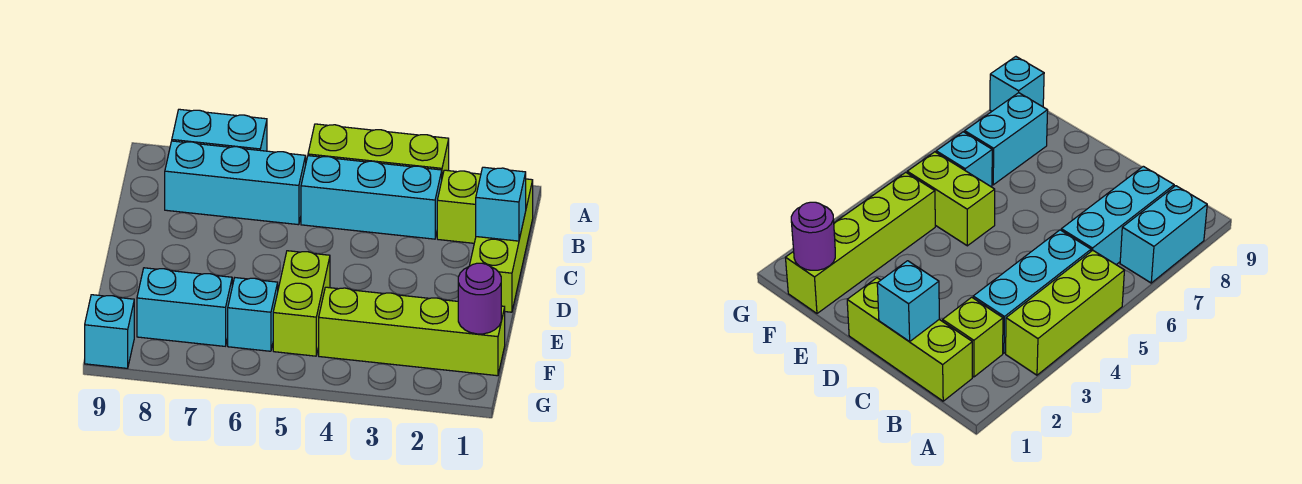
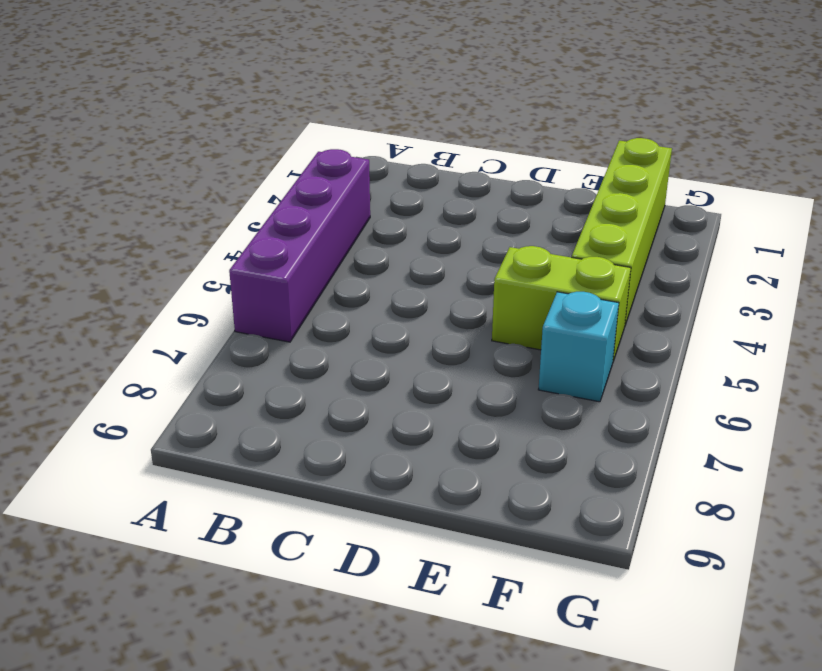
purple 1x4 brick [229,149,370,342] -> lime 1x3 brick [308,124,449,177]
none -> cyan 1x2 brick [172,109,267,151]
none -> lime 1x3 brick [470,179,533,312]
none -> lime 1x1 brick [437,170,481,243]

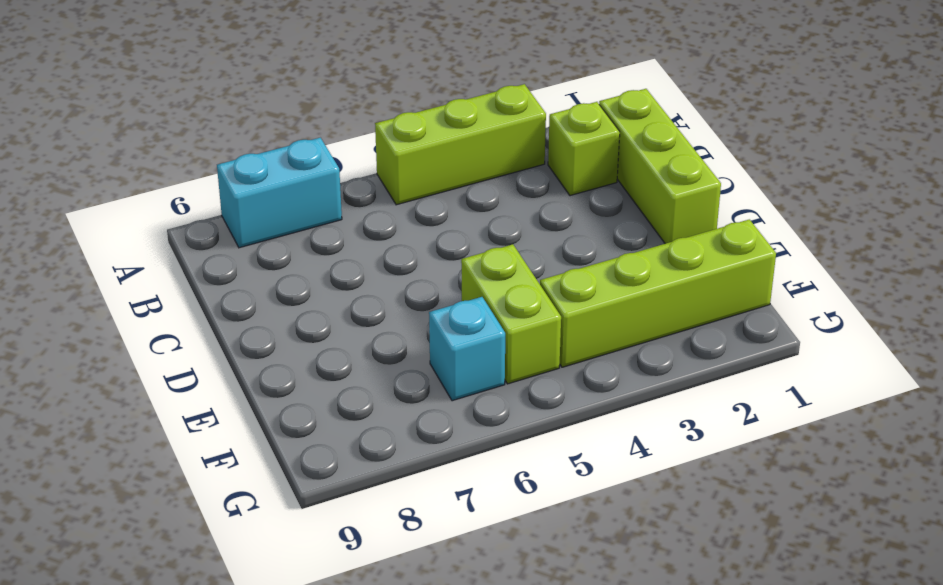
none -> cyan 1x3 brick [301,156,442,239]
none -> cyan 1x3 brick [165,141,306,225]
none -> cyan 1x2 brick [137,268,232,346]

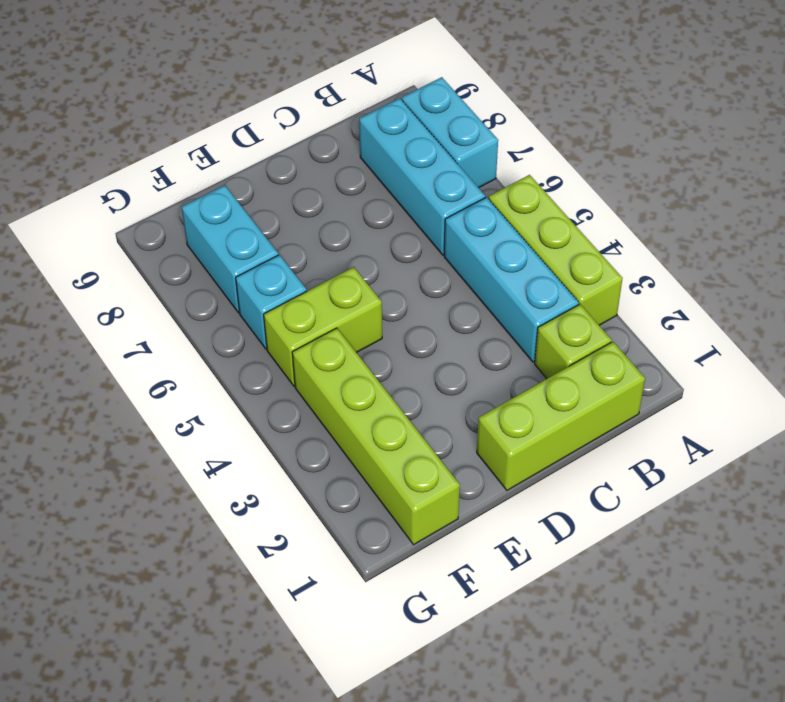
none -> cyan 1x1 brick [85,295,134,368]
none -> cyan 1x1 brick [476,167,526,241]
none -> purple 1x1 round brick [458,263,501,334]

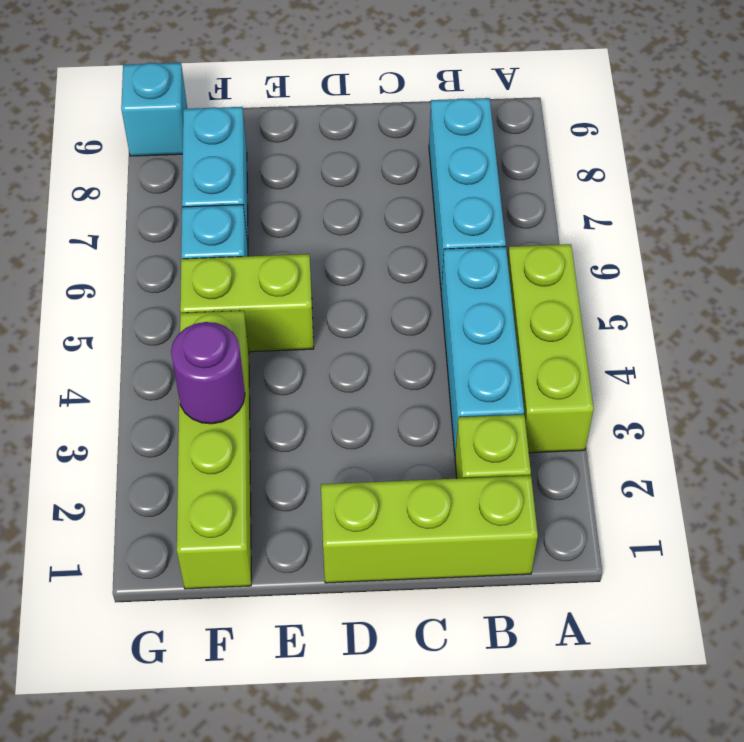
purple 1x1 round brick [171,322,245,424] -> purple 1x1 round brick moved to [458,263,501,334]
none -> cyan 1x2 brick [172,109,267,151]
none -> cyan 1x1 brick [476,167,526,241]

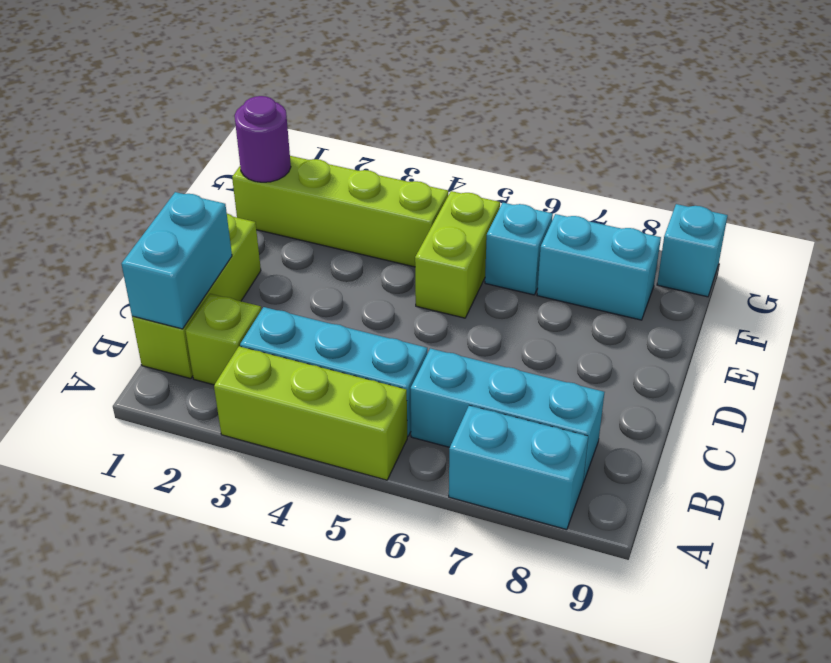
cyan 1x2 brick [122,192,232,329] -> cyan 1x1 brick [476,167,526,241]

